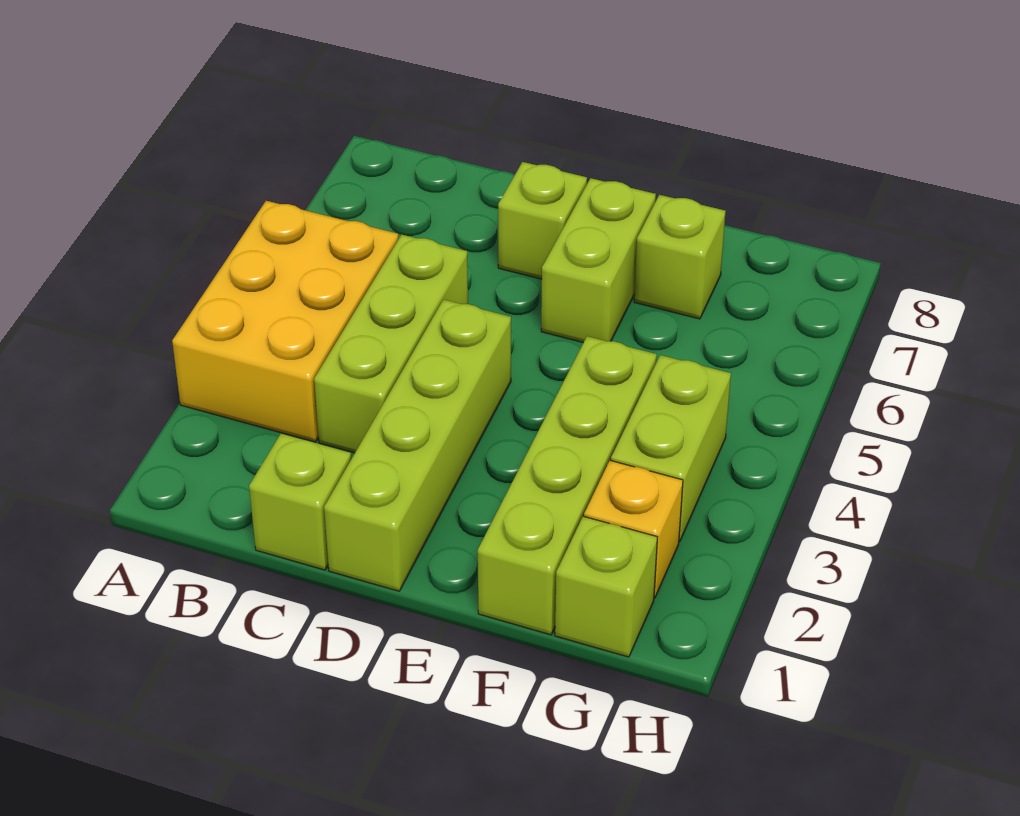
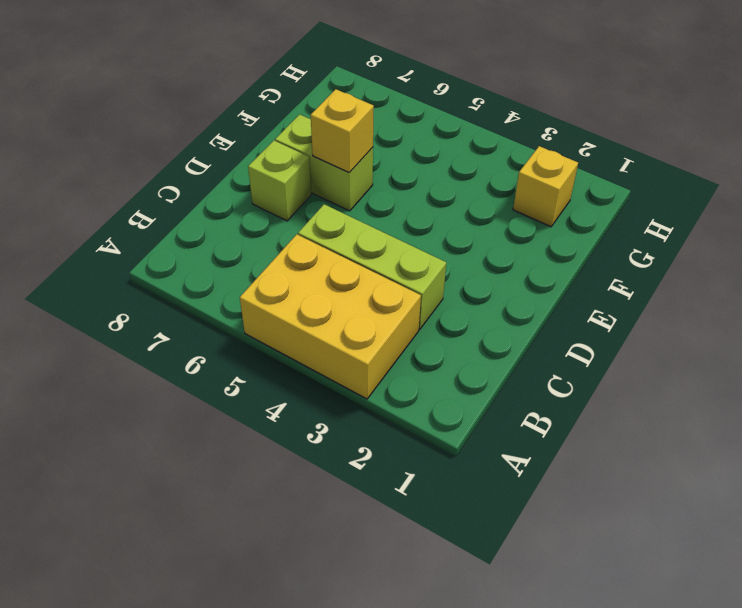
yellow 1x1 brick [311,89,374,173] -> none
none -> lime 1x1 brick [249,434,351,570]
none -> lime 1x4 brick [324,300,511,591]

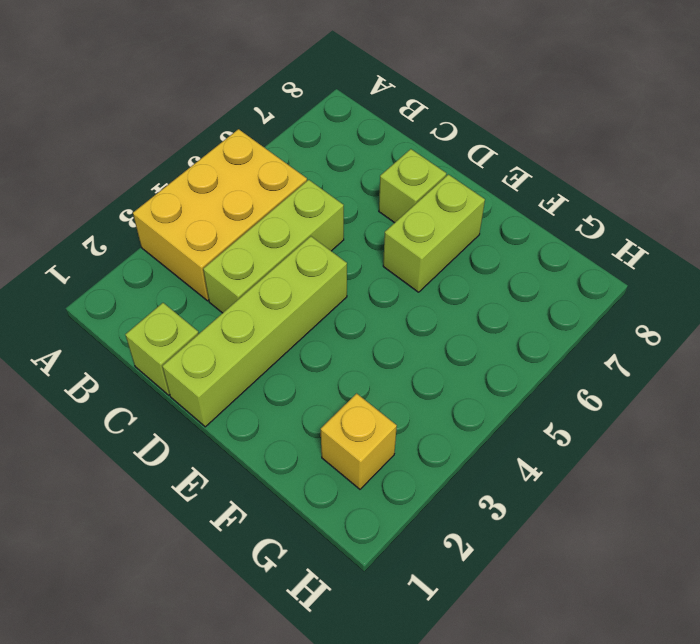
none -> lime 1x4 brick [478,336,657,635]
none -> lime 1x1 brick [634,195,726,319]

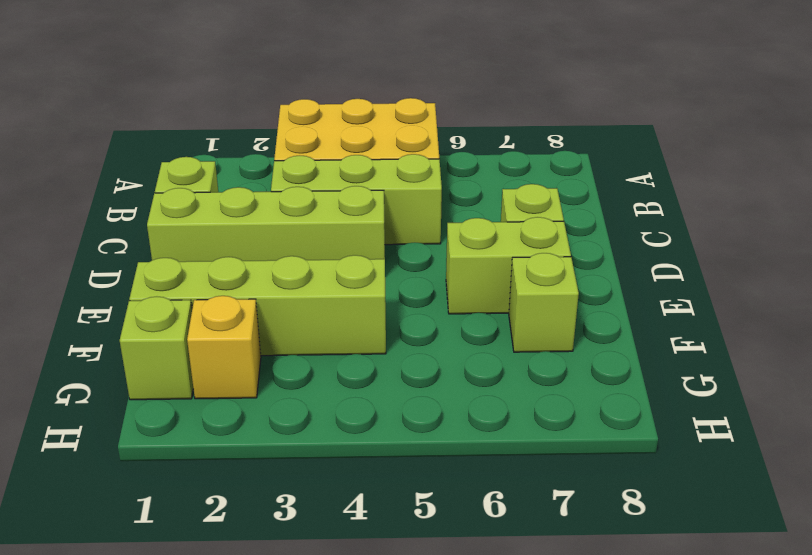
none -> lime 1x2 brick [611,355,731,542]

